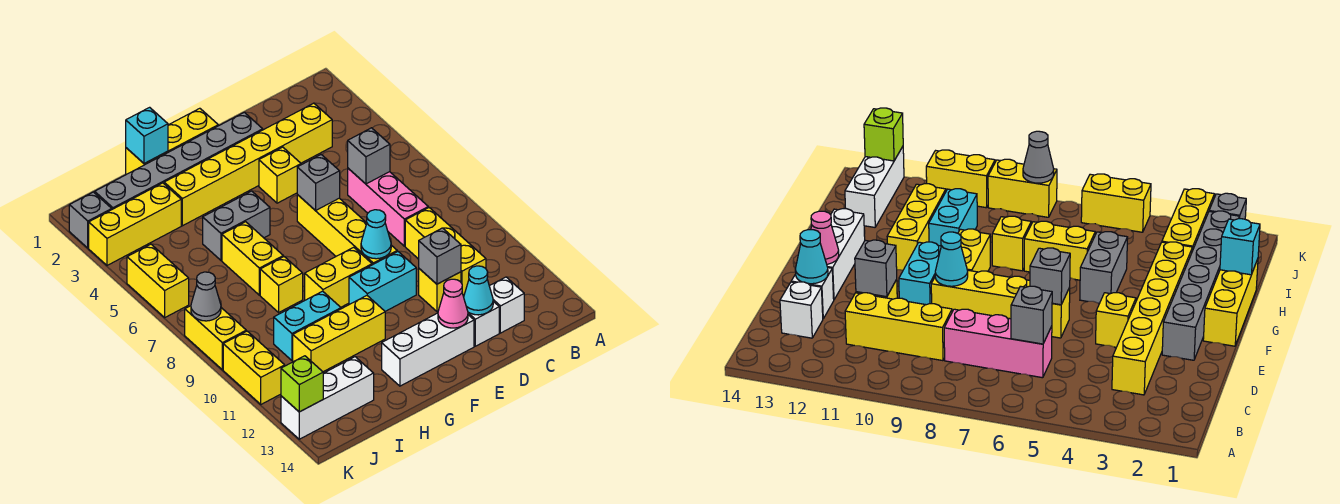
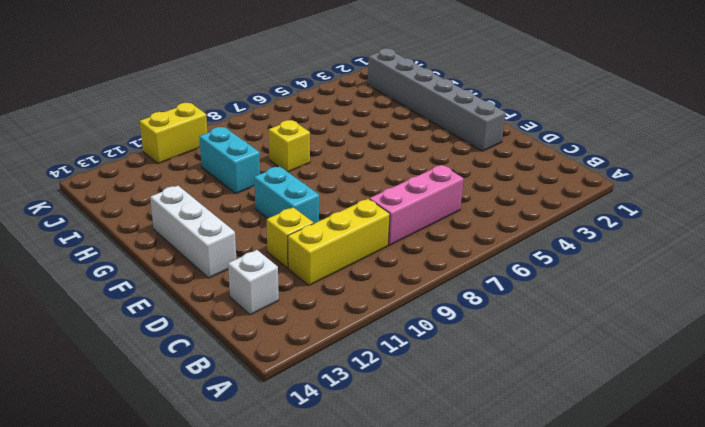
none -> yellow 1x6 brick [164,103,332,226]
none -> white 1x1 brick [468,301,499,346]
none -> yellow 1x1 brick [259,147,301,203]
none -> yellow 1x4 brick [297,195,397,265]

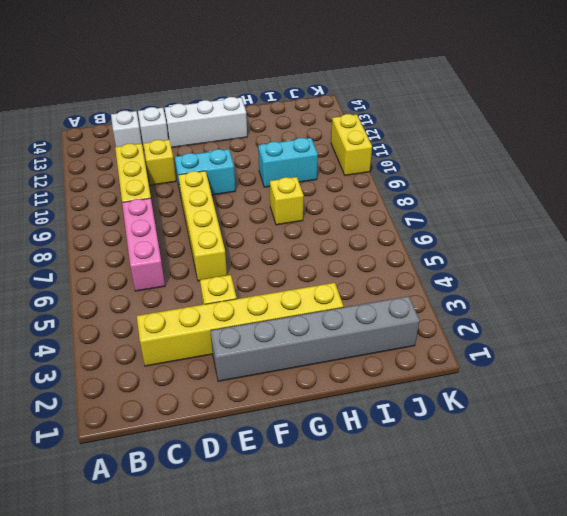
none -> yellow 1x3 brick [126,108,218,174]
none -> yellow 1x2 brick [305,247,372,307]
none -> grey 1x2 brick [203,191,270,260]
none -> yellow 1x3 brick [293,296,385,372]

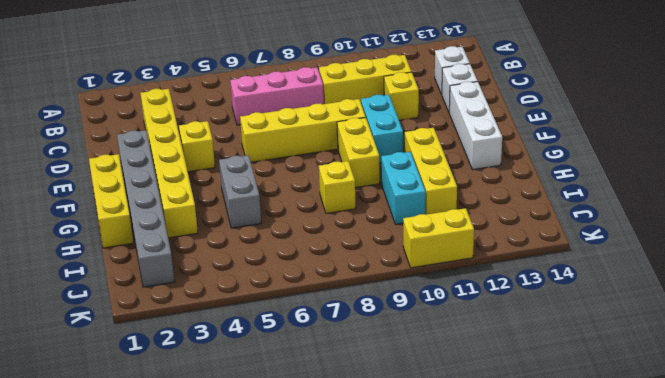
none -> yellow 1x2 brick [222,222,283,295]
none -> yellow 1x3 brick [89,183,181,265]
none -> white 1x3 brick [281,357,374,439]
none -> grey 1x1 brick [69,192,112,248]

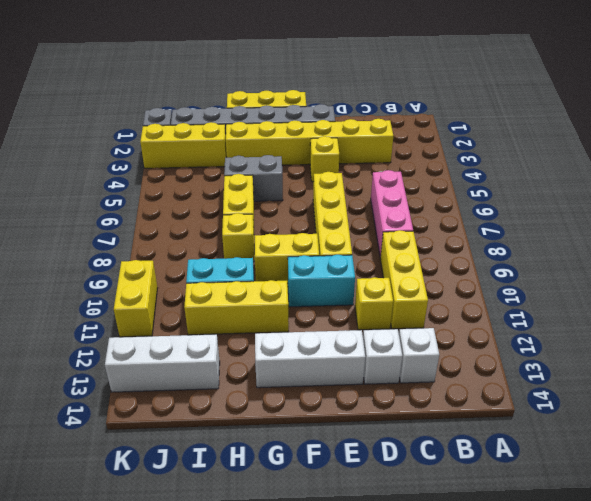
none -> yellow 1x2 brick [127,244,189,317]
none -> yellow 1x2 brick [185,306,246,370]
none -> grey 1x1 brick [348,128,390,184]
none -> grey 1x1 brick [419,228,461,284]

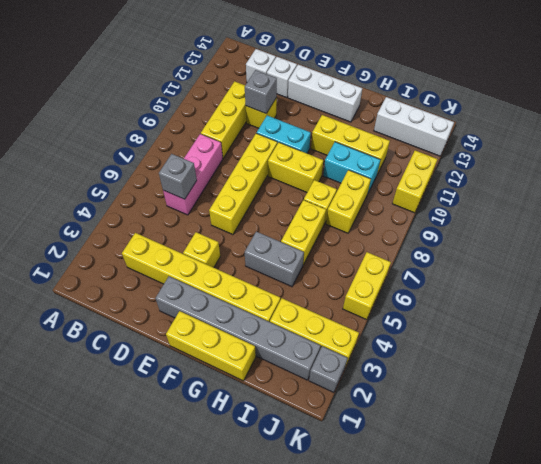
yellow 1x2 brick [326,170,371,233] -> yellow 1x2 brick moved to [185,306,246,370]
none -> cyan 1x1 cone [464,266,493,315]
none -> grey 1x1 brick [297,155,340,211]
none -> cyan 1x1 cone [361,210,391,259]
none -> pink 1x1 cone [438,279,468,328]

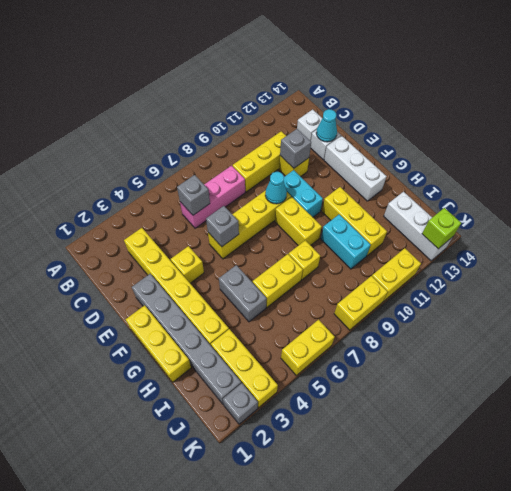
none -> pink 1x1 cone [438,279,468,328]
none -> cyan 1x1 brick [126,107,168,164]
none -> grey 1x1 cone [191,272,221,321]

